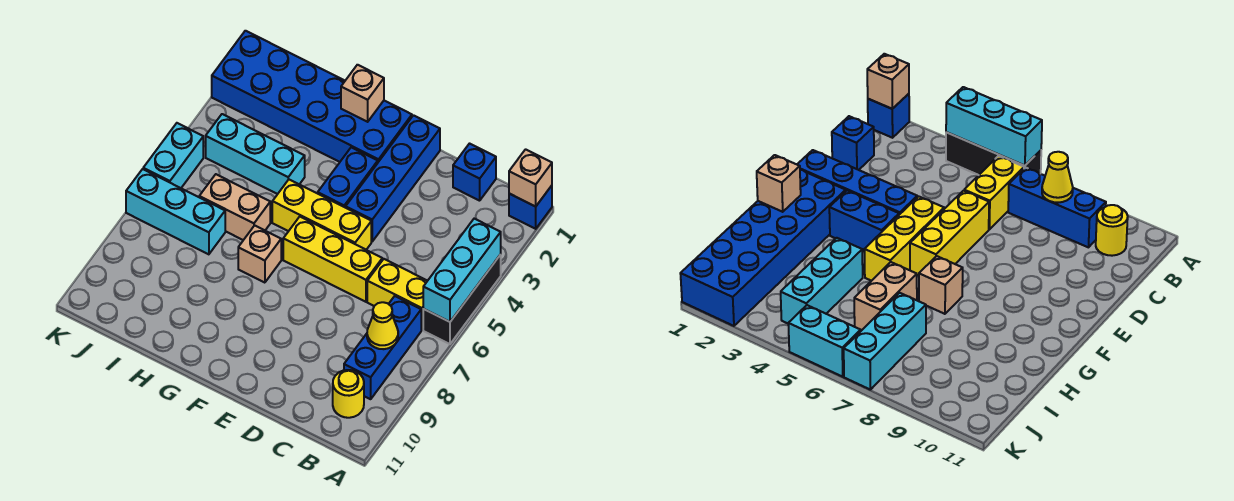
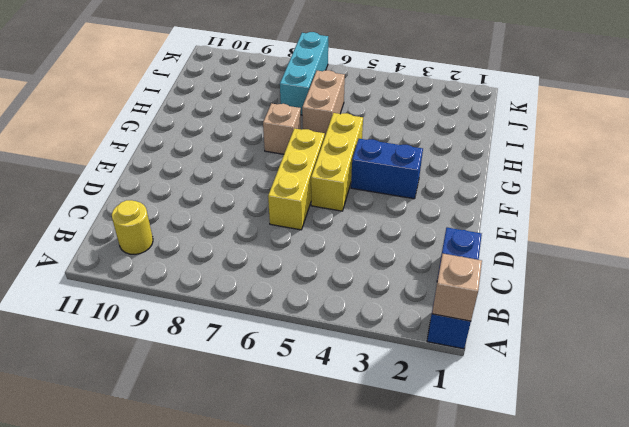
none -> black 1x3 brick [423,255,501,344]
none -> yellow 1x2 brick [367,259,427,330]
none -> blue 1x3 brick [344,296,421,399]

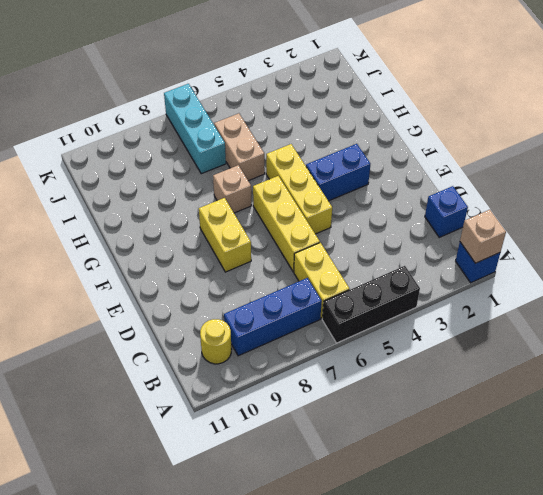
yellow 1x2 brick [199,198,251,272] -> none
none -> blue 1x4 brick [346,115,440,241]
none -> blue 2x6 brick [212,31,412,162]
none -> cyan 1x3 brick [206,114,305,194]

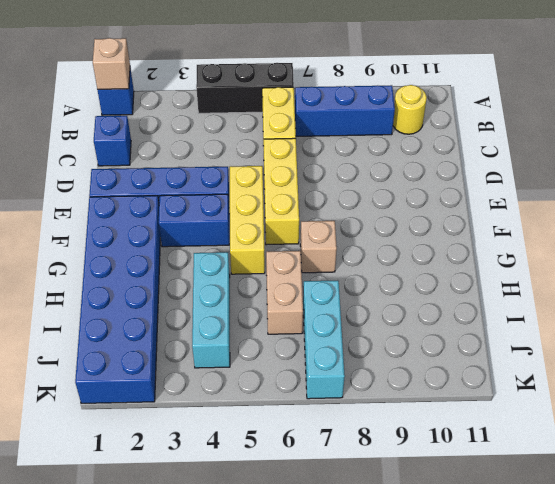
none -> cyan 1x2 brick [143,123,203,188]
none -> cyan 1x3 brick [423,219,501,322]
none -> yellow 1x1 cone [367,302,398,349]

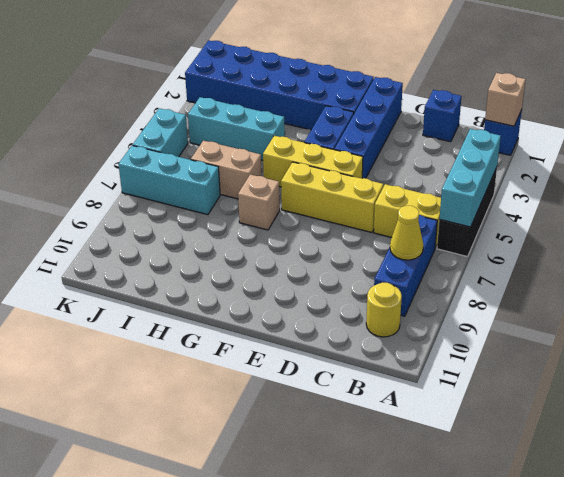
none -> tan 1x1 brick [341,65,384,122]

